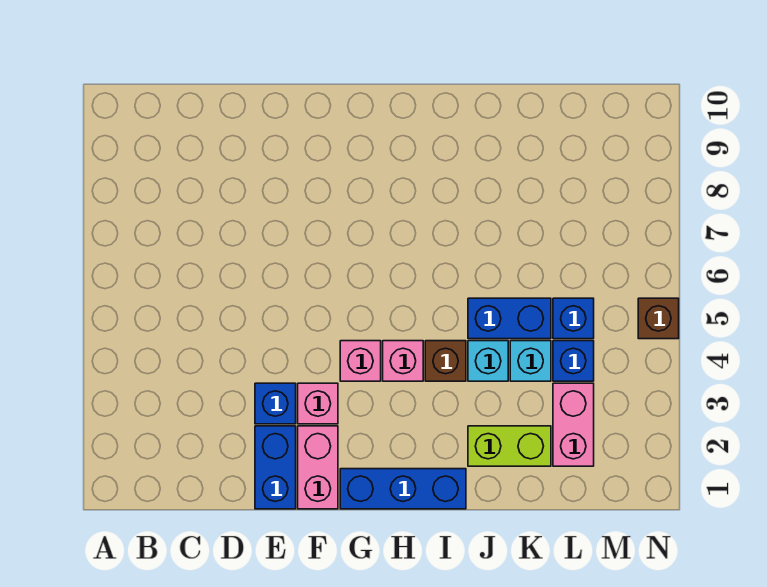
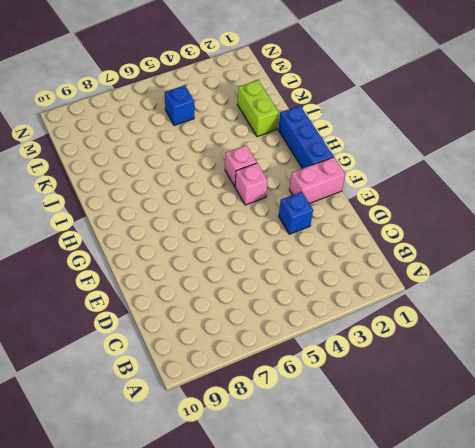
none -> blue 1x2 brick [255,426,296,509]
none -> pink 1x1 brick [298,383,338,424]
none -> brown 1x1 brick [425,341,466,381]

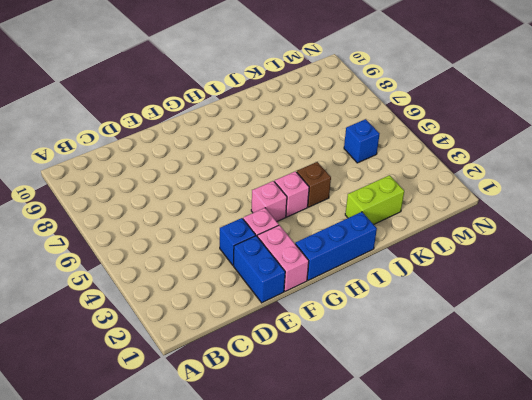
none -> cyan 1x1 brick [468,341,508,381]
none -> blue 1x2 brick [468,298,551,339]
none -> cyan 1x1 brick [510,341,551,381]

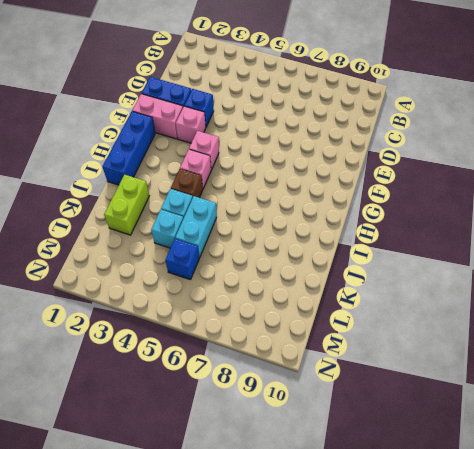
cyan 1x2 brick [175,196,217,257] -> blue 1x2 brick [468,298,551,339]
none -> pink 1x2 brick [553,383,594,466]
none -> blue 1x1 brick [553,341,594,381]
none -> brown 1x1 brick [638,298,679,339]

